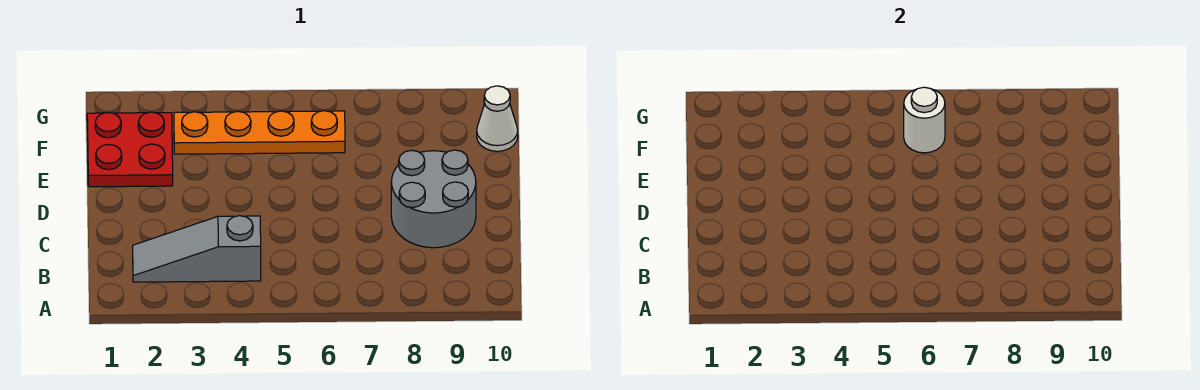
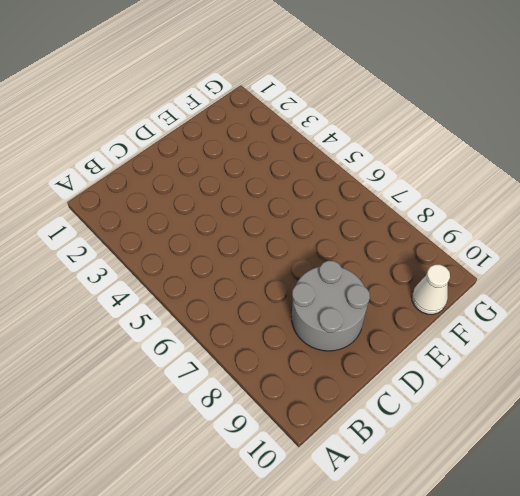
none -> grey 1x3 slope [133,216,261,282]
none -> red 2x2 plate [87,112,173,187]

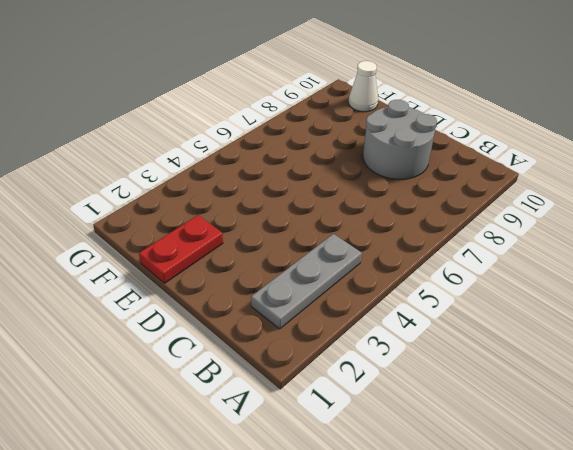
grey 1x3 plate [251,234,362,329] -> grey 1x3 slope [133,216,261,282]
red 1x2 plate [139,215,223,283] -> red 2x2 plate [87,112,173,187]
none -> orange 1x4 plate [174,111,345,154]
none -> white 1x1 round brick [904,87,945,153]

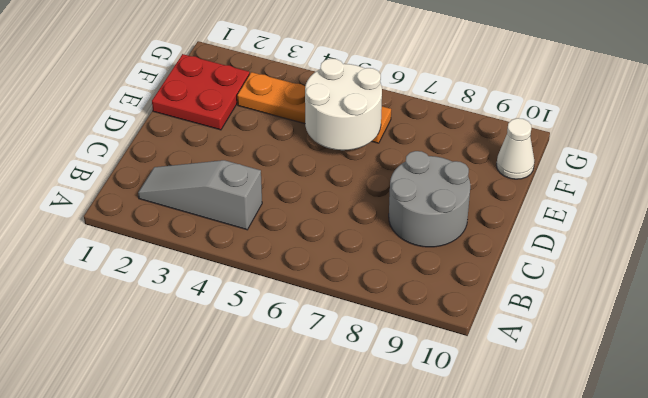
white 2x2 round brick [305,59,382,150] -> white 1x1 round brick [904,87,945,153]

